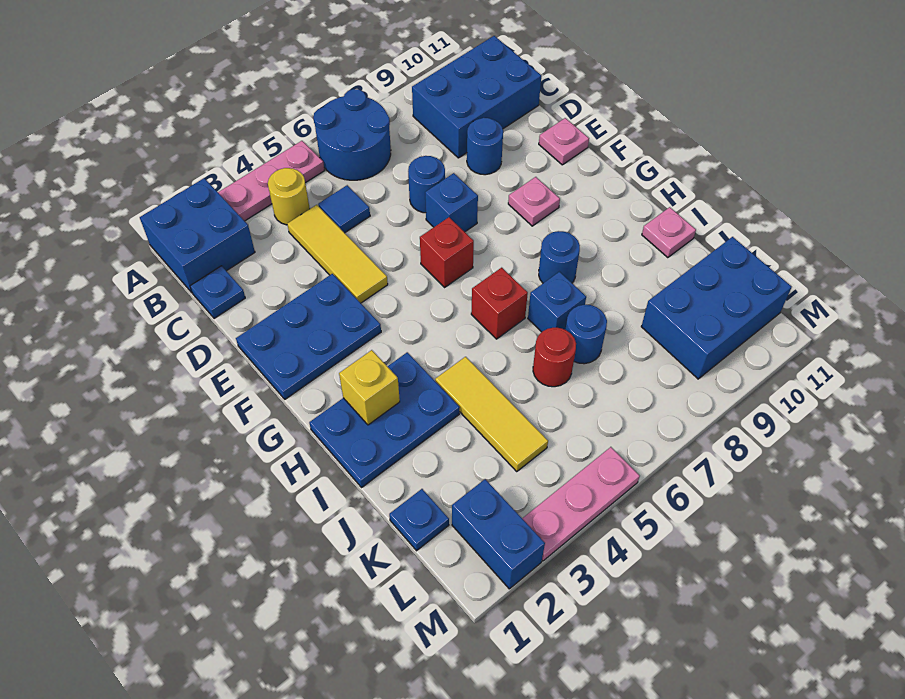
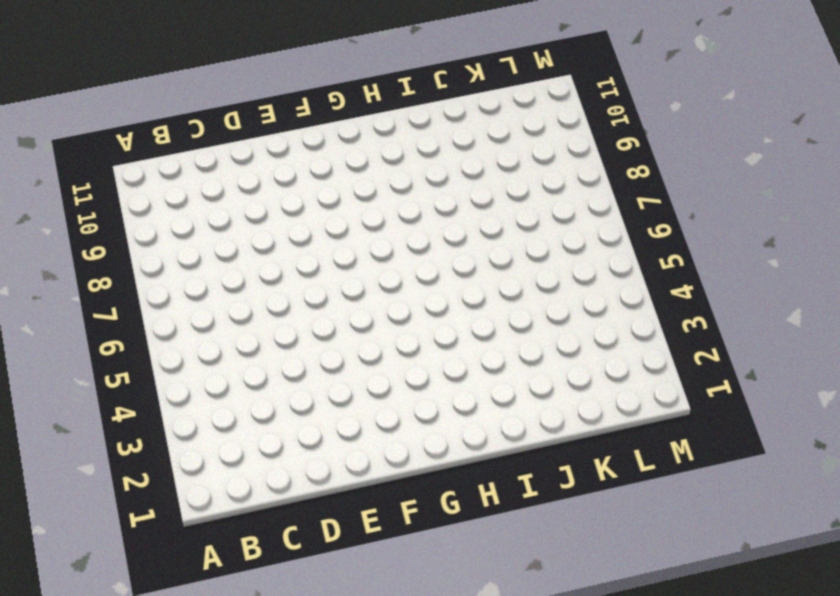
none -> blue 2x2 brick [140,178,255,293]
none -> pink 1x3 plate [218,141,325,221]
none -> blue 2x2 round brick [313,89,391,180]

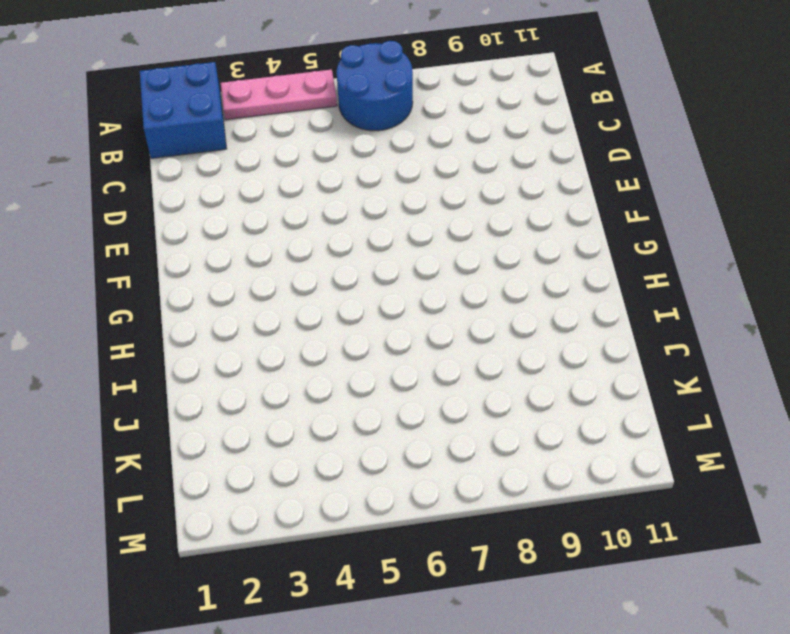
none -> yellow 1x1 round brick [268,168,310,225]
none -> blue 2x3 brick [412,36,541,158]
none -> blue 1x1 plate [190,266,245,319]

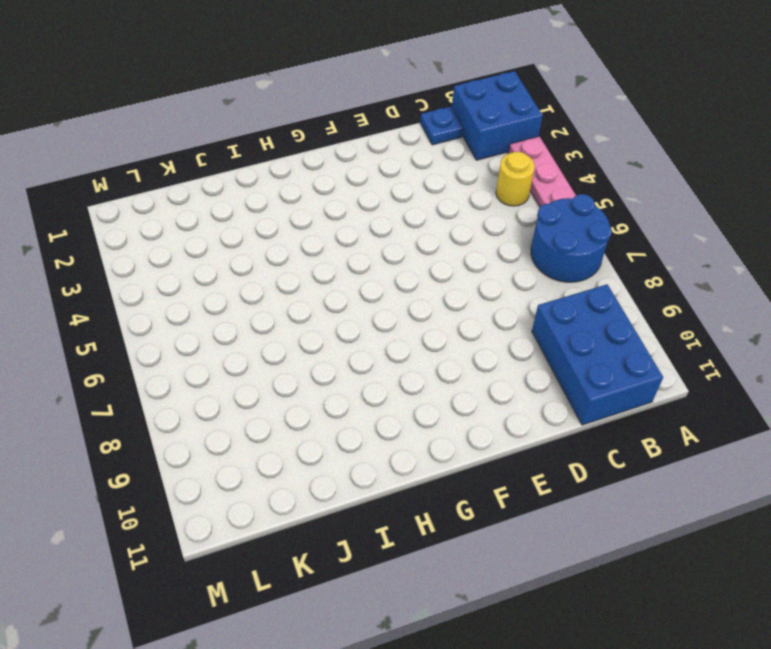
none -> yellow 1x3 tile [287,205,388,303]
none -> blue 1x1 tile [318,185,370,233]
none -> blue 1x1 round brick [408,156,445,213]

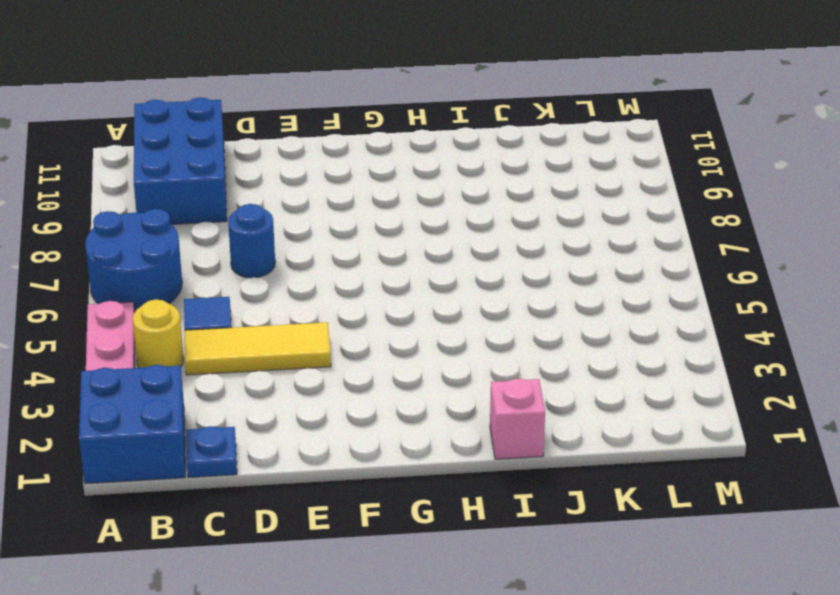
pink 1x1 brick [490,378,545,459] -> blue 2x3 plate [309,352,460,487]
none -> blue 1x1 round brick [467,118,503,175]
none -> blue 2x3 plate [236,274,381,399]
none -> blue 1x1 brick [425,173,478,232]

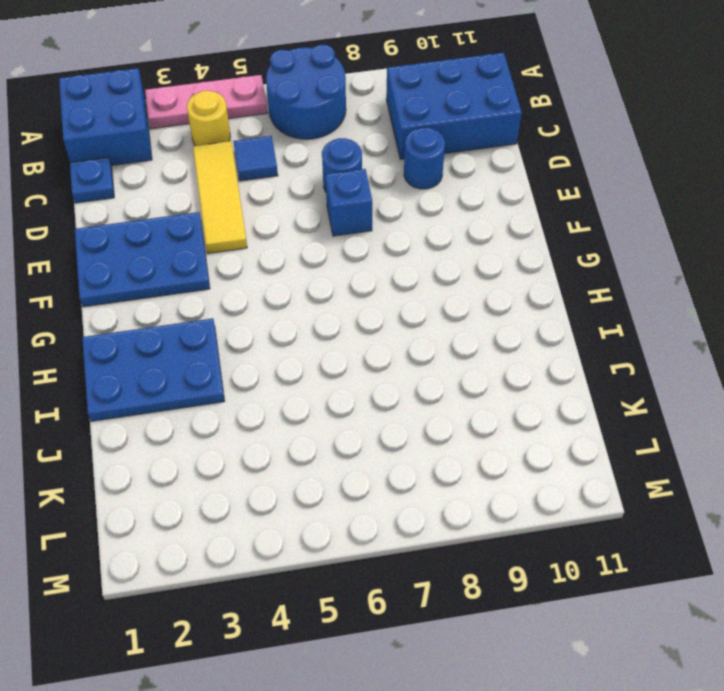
none -> pink 1x1 plate [539,118,589,165]
none -> red 1x1 brick [420,217,474,287]
none -> pink 1x1 plate [508,177,560,226]

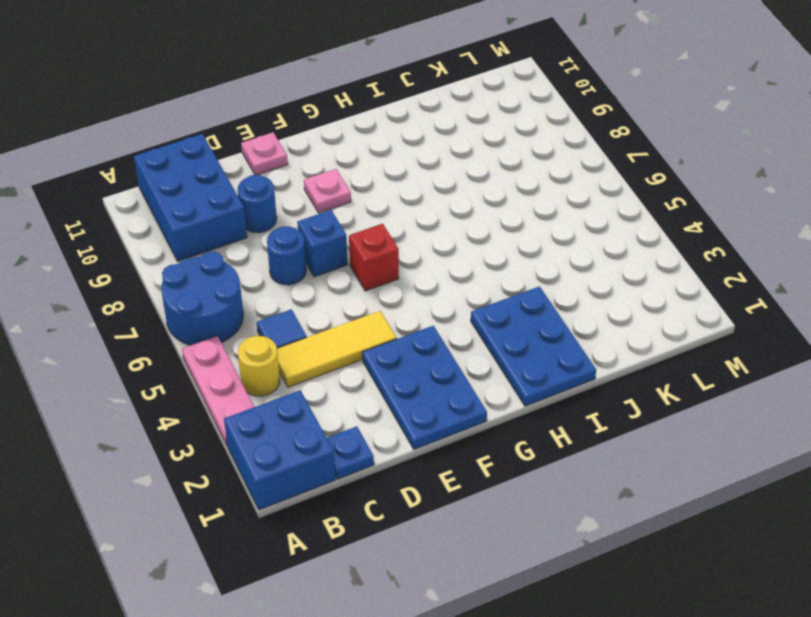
none -> red 1x1 brick [471,268,528,339]
none -> blue 1x1 round brick [539,231,580,283]
none -> yellow 1x3 tile [435,357,548,472]

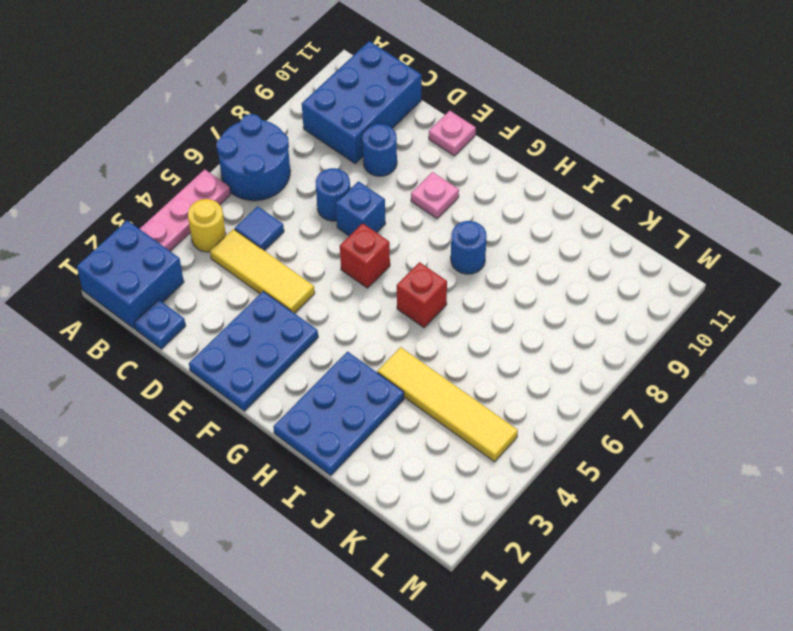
yellow 1x4 tile [377,347,518,462] -> yellow 1x3 tile [435,357,548,472]
none -> blue 1x1 brick [528,272,586,332]
none -> pink 1x1 plate [642,207,696,258]
none -> red 1x1 round brick [533,328,576,387]

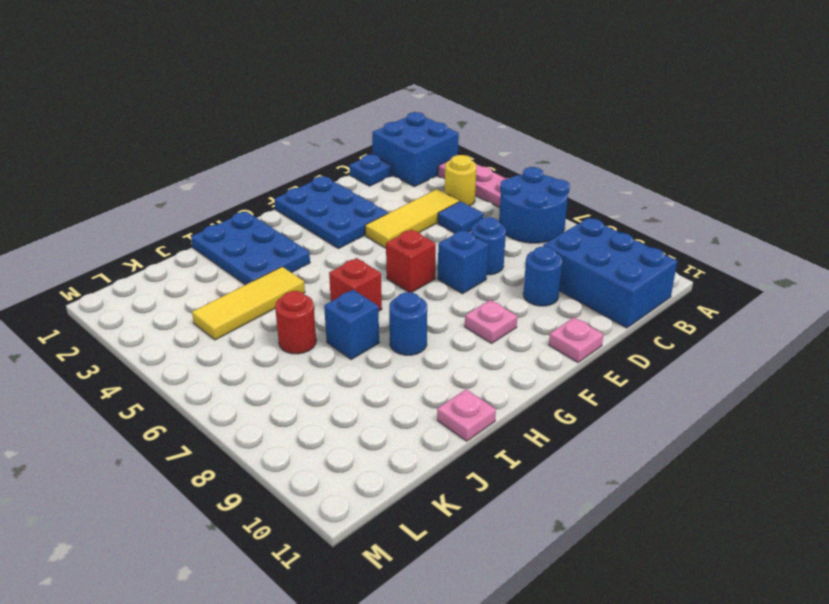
none -> blue 1x1 round brick [565,305,607,364]
none -> blue 1x1 plate [389,489,449,551]
none -> blue 2x3 brick [641,237,792,379]

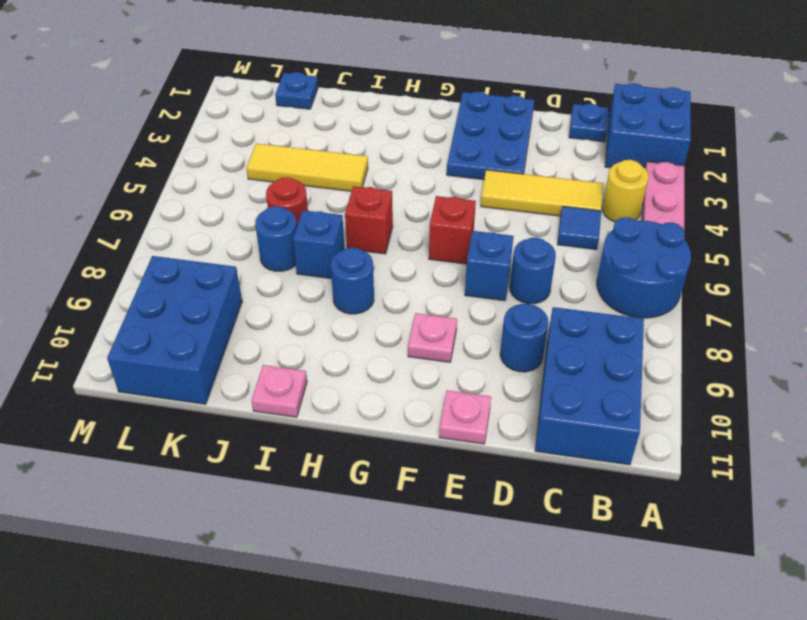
none -> blue 2x3 plate [309,352,460,487]
none -> blue 1x2 brick [452,479,545,589]
none -> pink 1x3 plate [522,447,640,561]

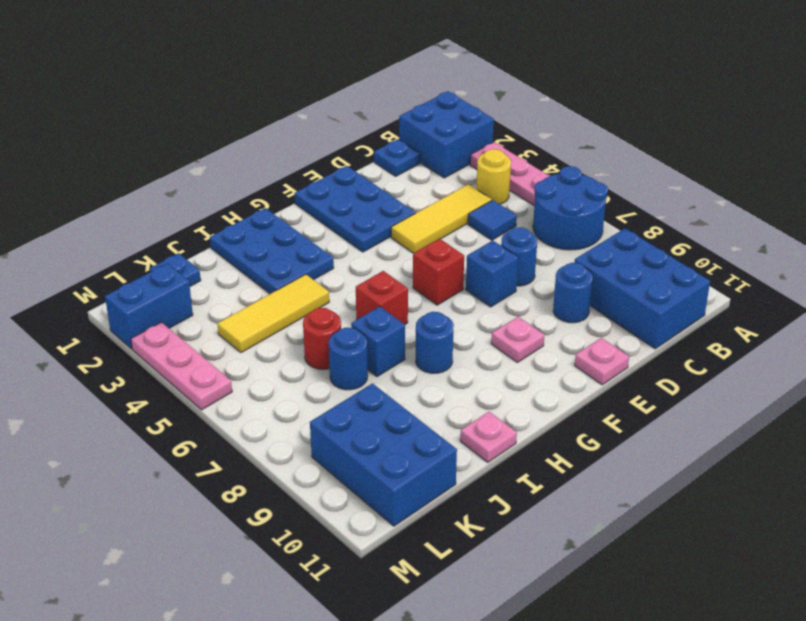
none -> yellow 1x1 brick [339,350,400,425]

